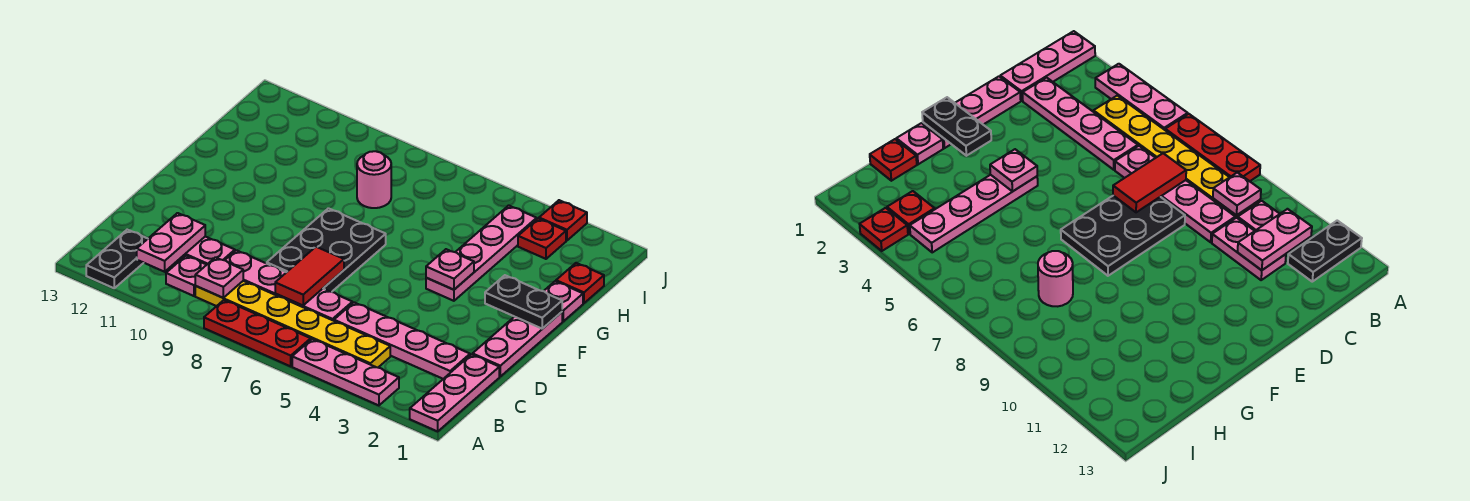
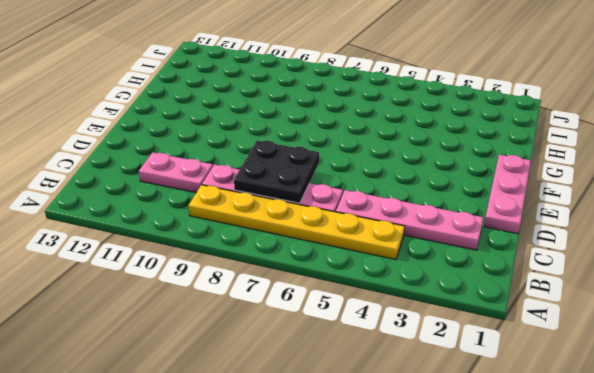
black 2x2 plate [234,141,319,203] -> red 1x2 tile [275,247,344,306]
none -> pink 1x3 plate [410,354,499,431]
none -> pink 1x3 plate [292,339,399,405]
none -> red 1x3 plate [204,300,311,366]

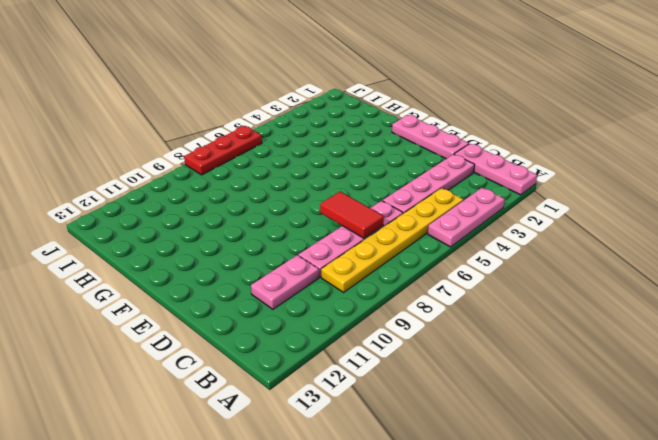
red 1x3 plate [184,126,262,175] -> red 1x3 plate moved to [204,300,311,366]
none -> black 1x2 plate [86,230,148,288]
none -> pink 1x1 plate [166,256,206,296]
none -> black 2x3 plate [267,208,386,292]

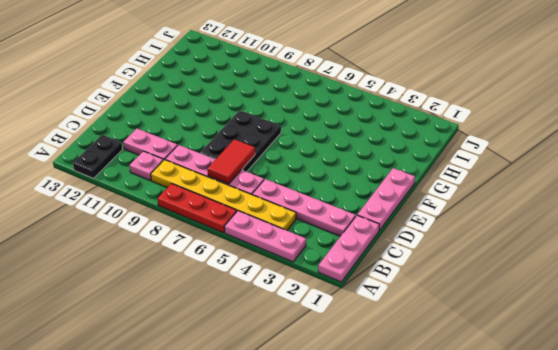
none -> pink 1x4 plate [426,205,537,301]
none -> pink 1x1 plate [544,281,583,322]
none -> red 1x1 plate [556,263,604,303]

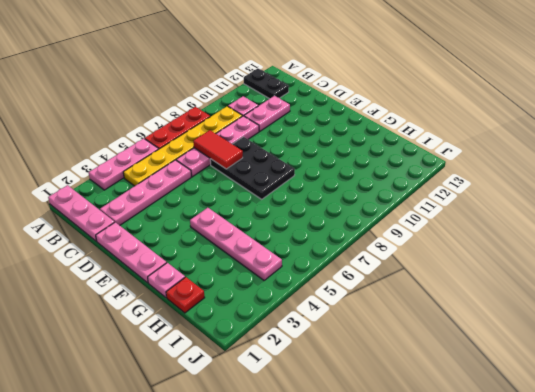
none -> pink 1x1 round brick [357,151,391,208]
none -> red 1x1 plate [518,219,566,259]
none -> red 1x1 plate [539,200,587,241]

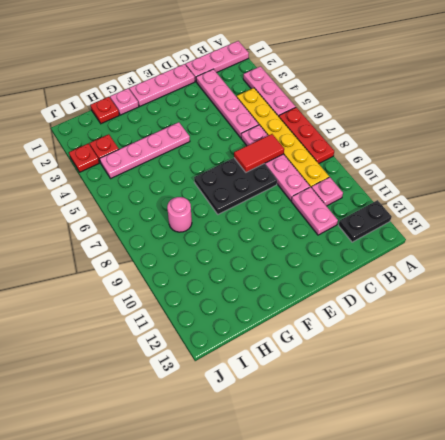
none -> pink 1x1 plate [195,257,243,298]
none -> pink 1x2 plate [137,213,205,272]
none -> black 1x2 plate [485,275,562,329]

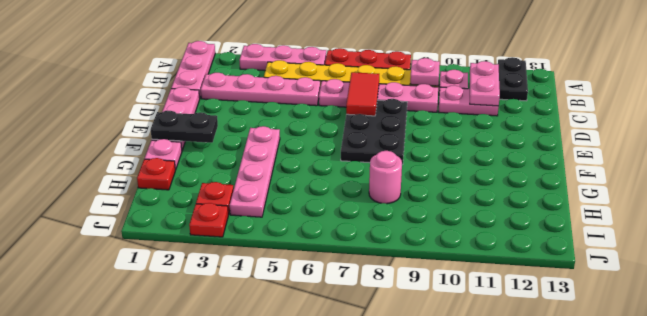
none -> pink 1x1 plate [426,249,474,290]

